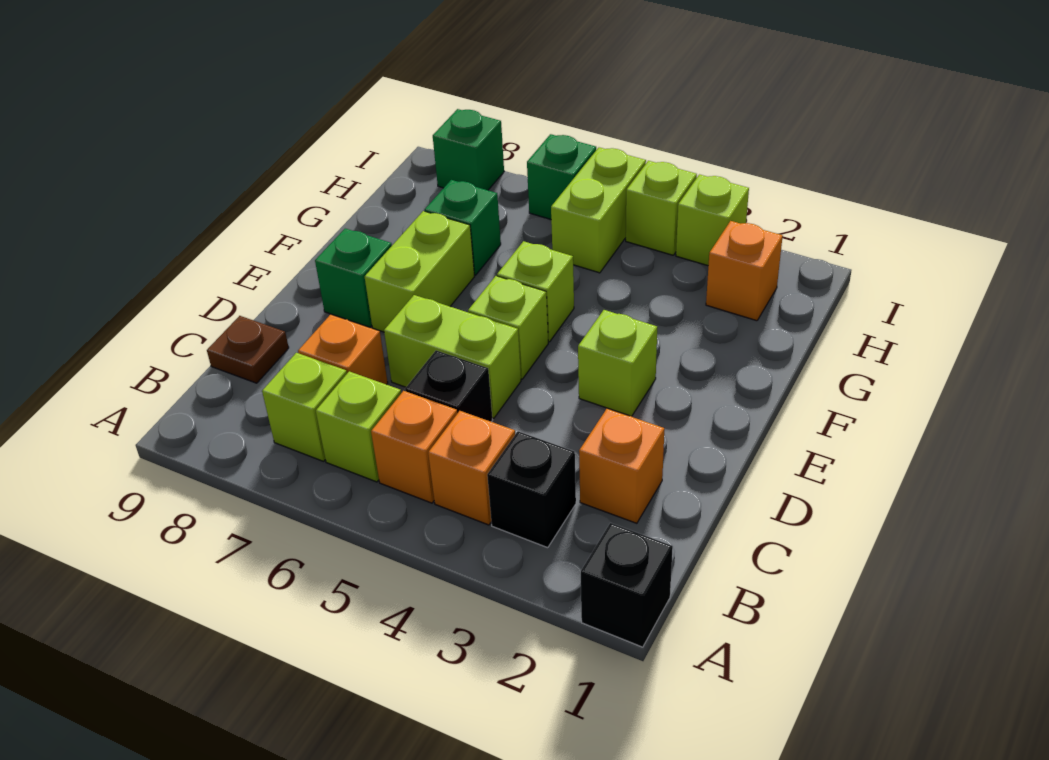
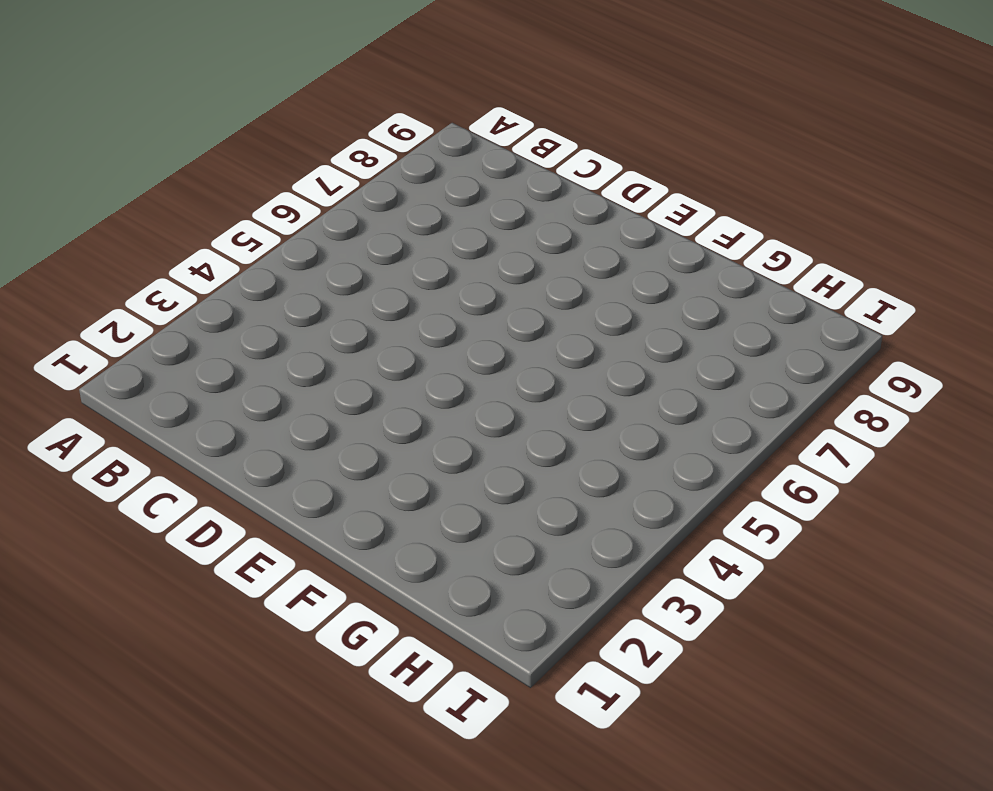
none -> black 1x1 brick [581,523,673,647]
none -> black 1x1 brick [487,431,576,548]
none -> orange 1x1 brick [428,411,515,525]

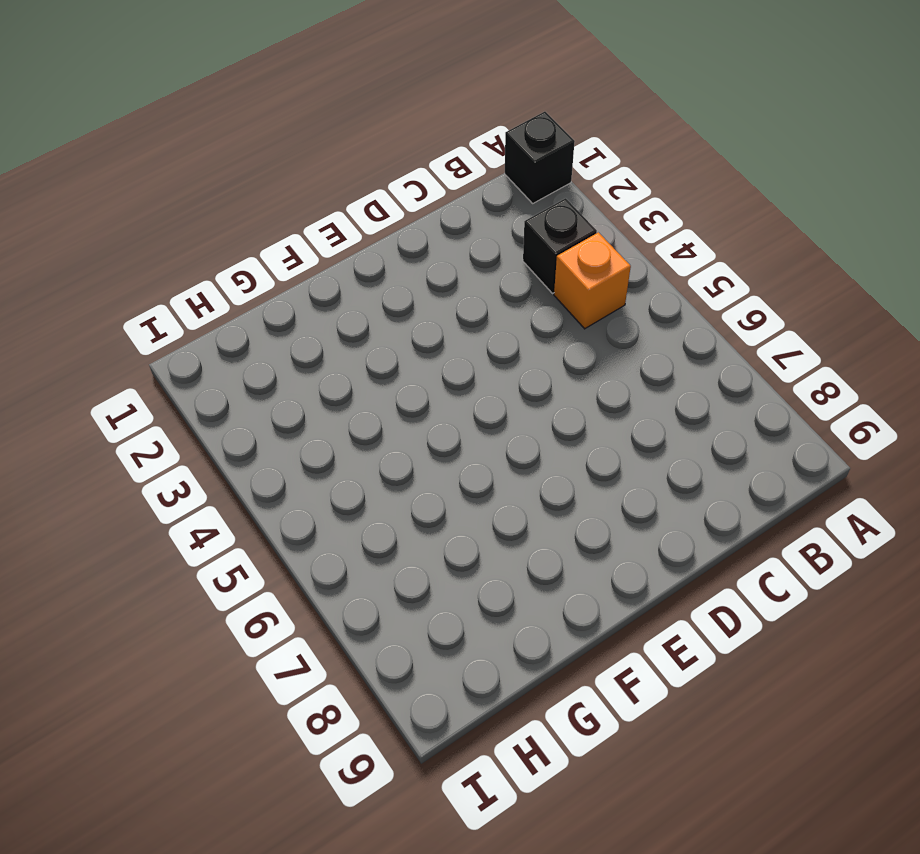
none -> orange 1x1 brick [371,391,457,503]
none -> lime 1x1 brick [316,371,401,482]
none -> lime 1x1 brick [262,353,347,461]

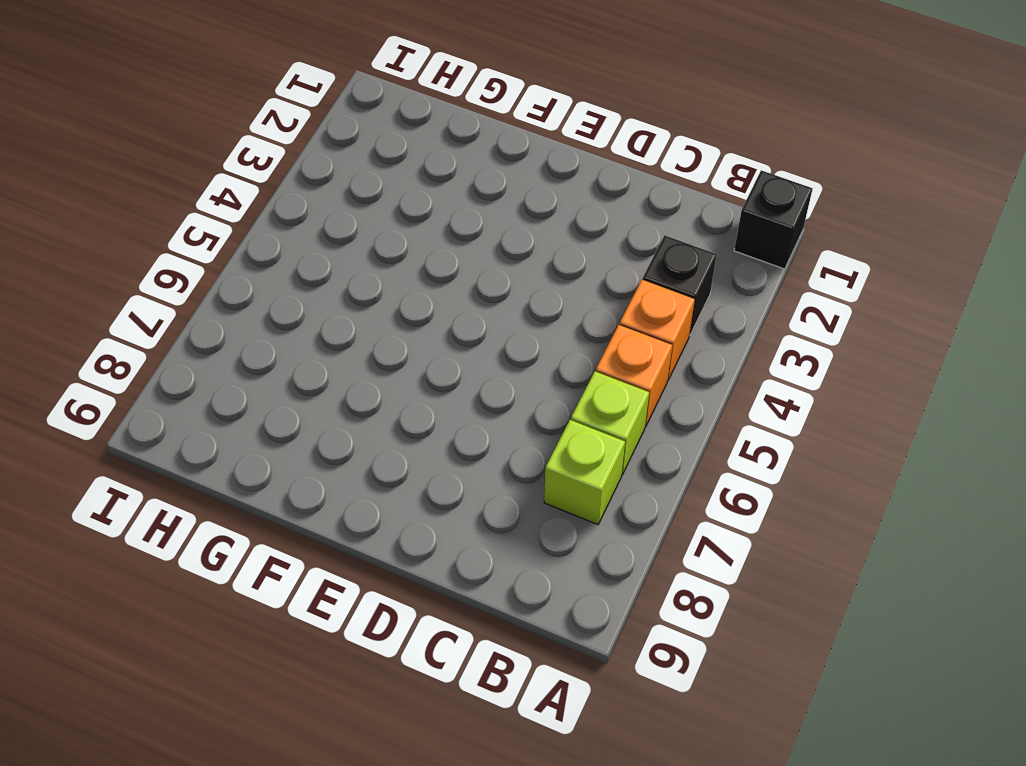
none -> orange 1x1 brick [579,409,664,523]
none -> black 1x1 brick [405,350,492,422]
none -> orange 1x1 brick [298,314,388,385]

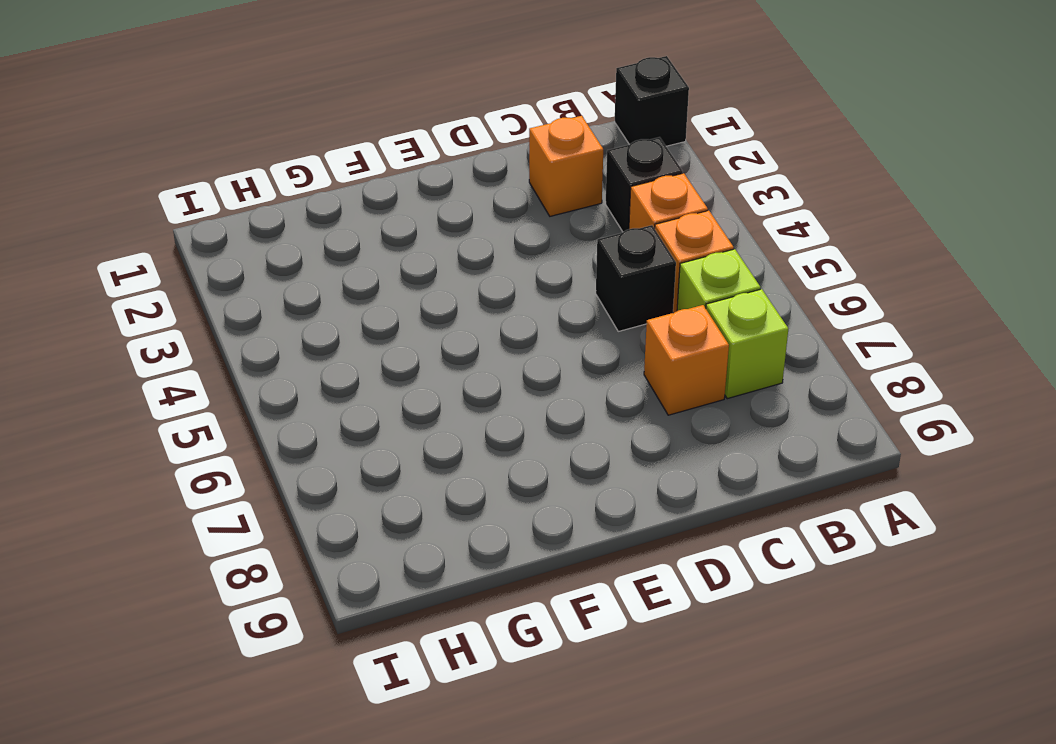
none -> brown 1x1 plate [207,316,289,383]
none -> lime 1x2 brick [384,295,521,418]
none -> lime 1x1 brick [578,310,657,416]

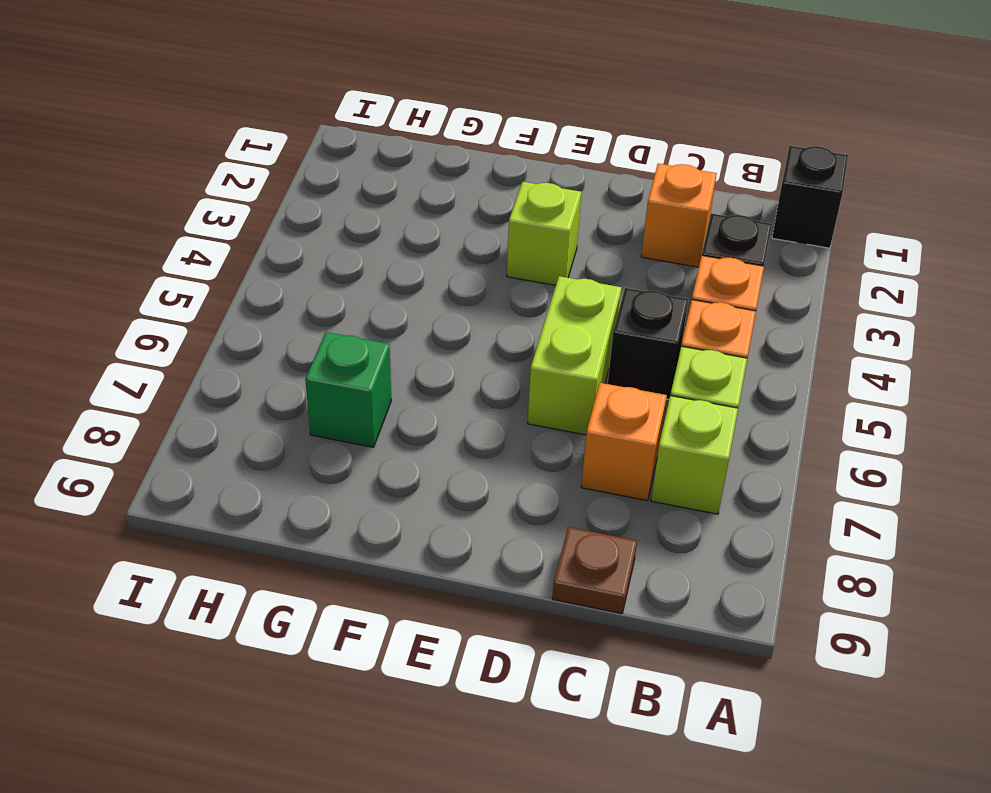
none -> lime 1x1 brick [468,276,548,379]
none -> lime 1x2 brick [365,211,474,332]
none -> green 1x1 brick [315,229,392,327]

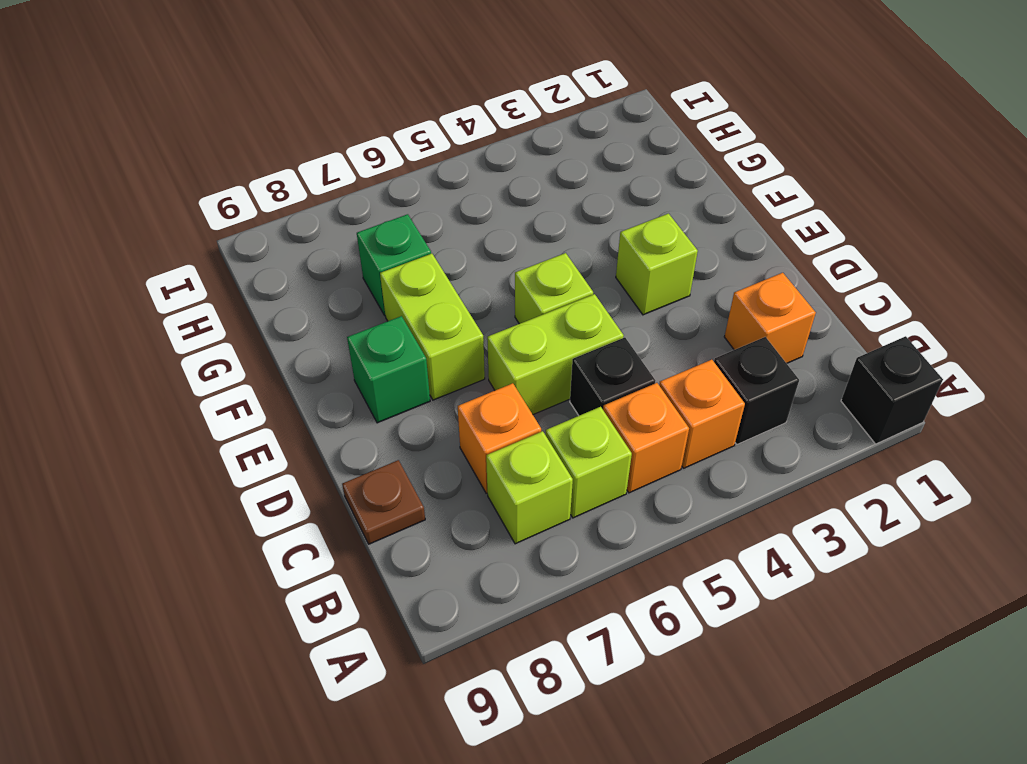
none -> lime 1x1 brick [497,241,574,342]
none -> orange 1x1 brick [706,221,783,321]
none -> lime 1x2 brick [551,147,646,273]

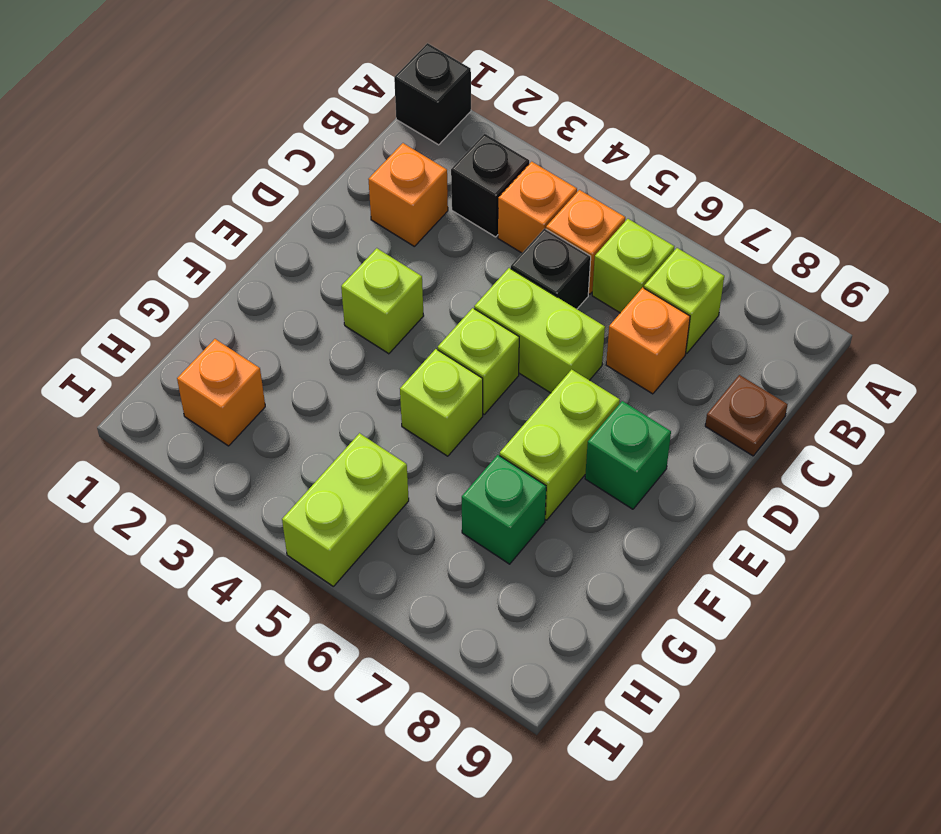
none -> lime 1x1 brick [676,175,749,266]
none -> lime 1x1 brick [626,161,697,255]
none -> green 1x1 brick [527,134,596,219]

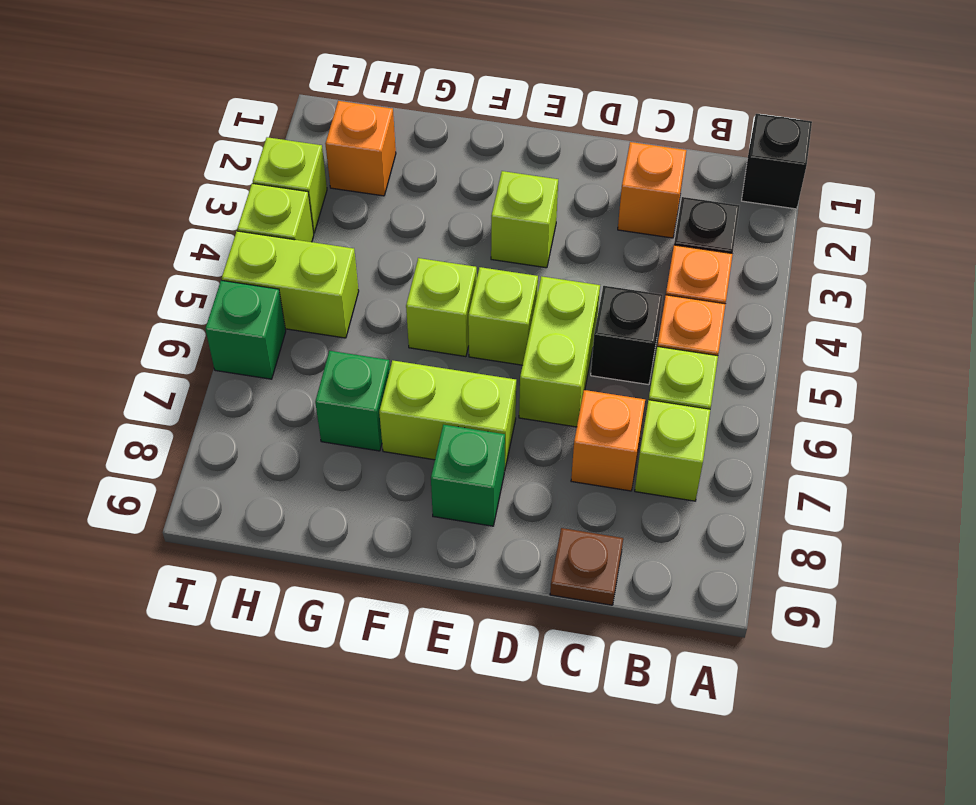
none -> green 1x1 brick [433,109,504,190]

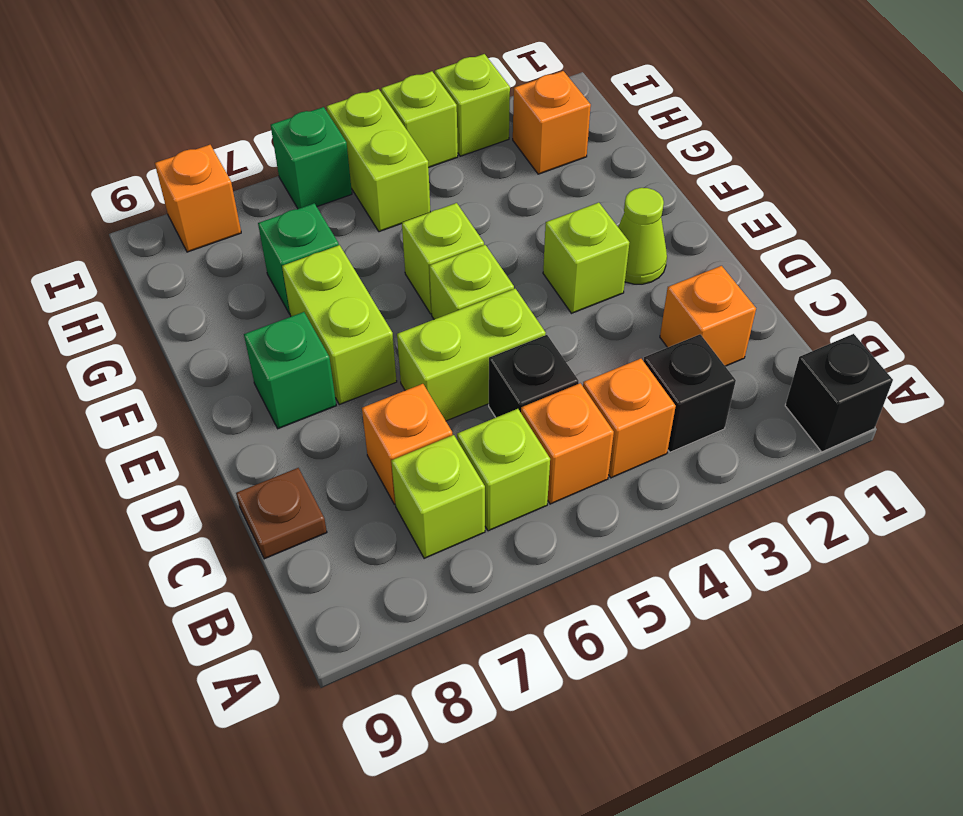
lime 1x1 cone [618,188,667,284] -> none
orange 1x1 brick [155,145,241,252] -> green 1x1 brick [433,109,504,190]

